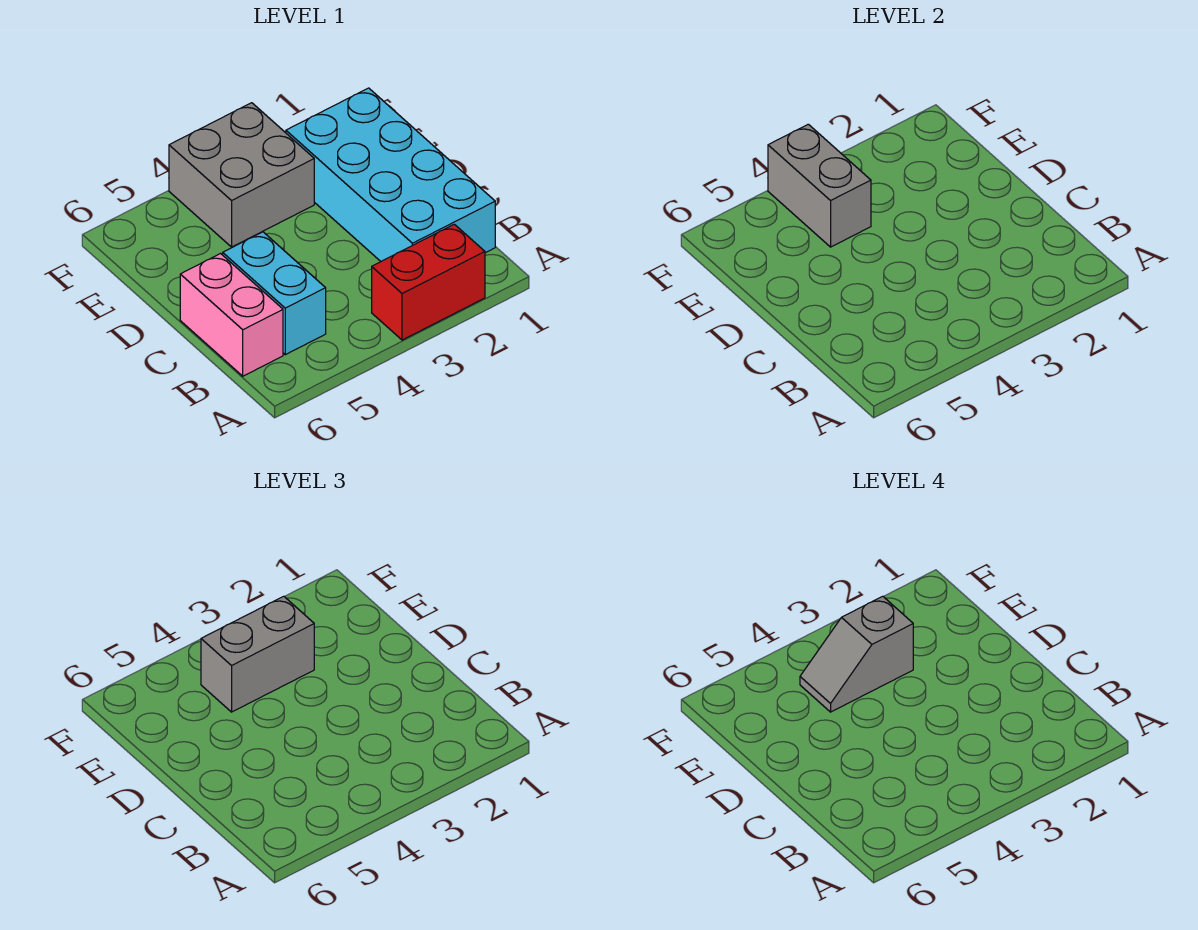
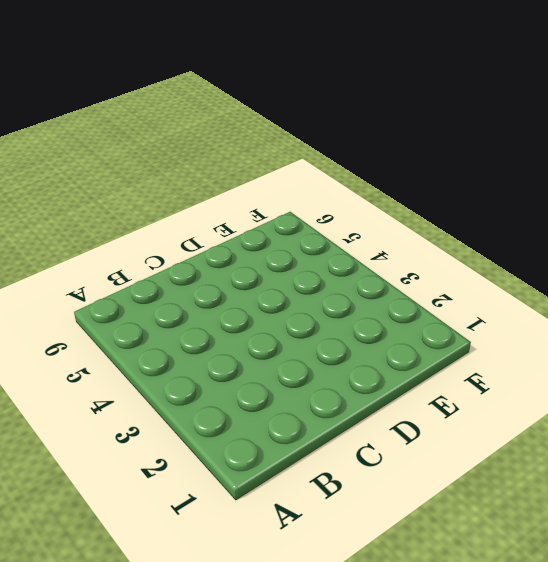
none -> red 1x2 brick [372,224,485,340]
none -> cyan 2x4 brick [286,88,495,261]

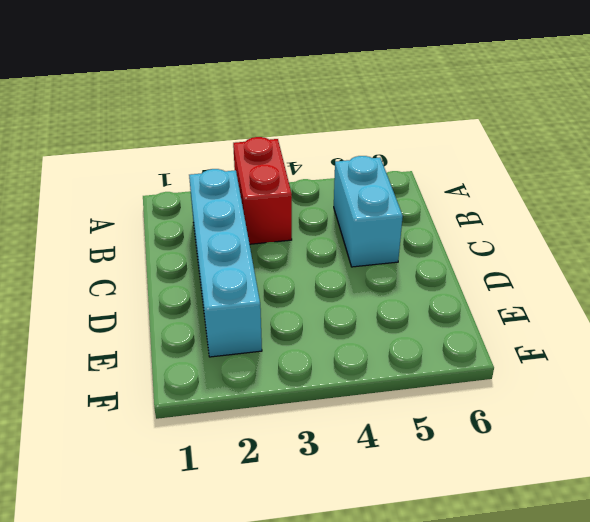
red 1x2 brick [233,137,292,244] -> red 1x2 brick turned to [372,224,485,340]
cyan 1x4 brick [189,169,262,357] -> cyan 2x4 brick [286,88,495,261]
none -> pink 1x2 brick [180,254,283,376]
none -> grey 2x2 brick [169,103,314,247]

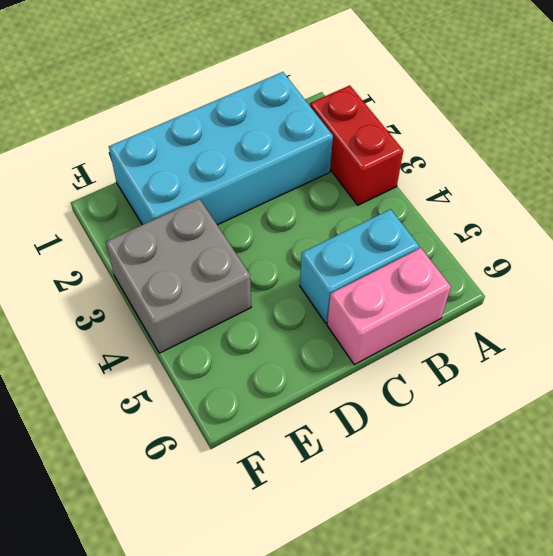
none -> grey 1x2 brick [768,124,871,247]
none -> grey 1x2 brick [201,596,314,712]

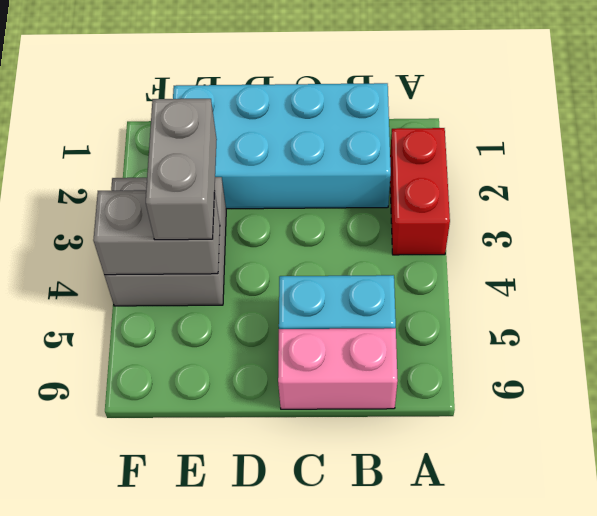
none -> grey 1x2 slope [800,596,913,712]

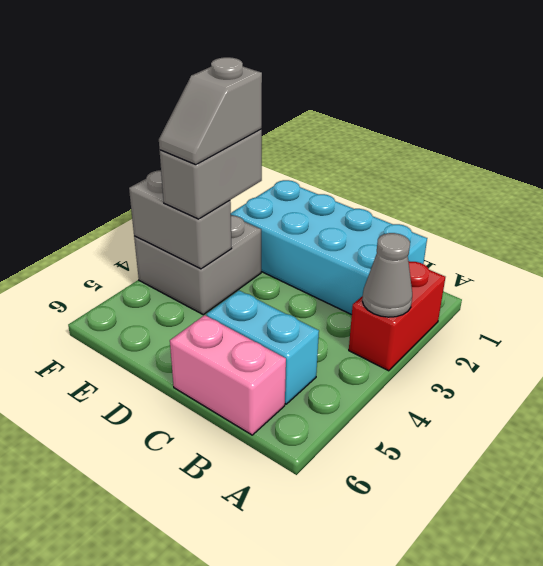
grey 1x1 cone [362,233,412,317] -> none

